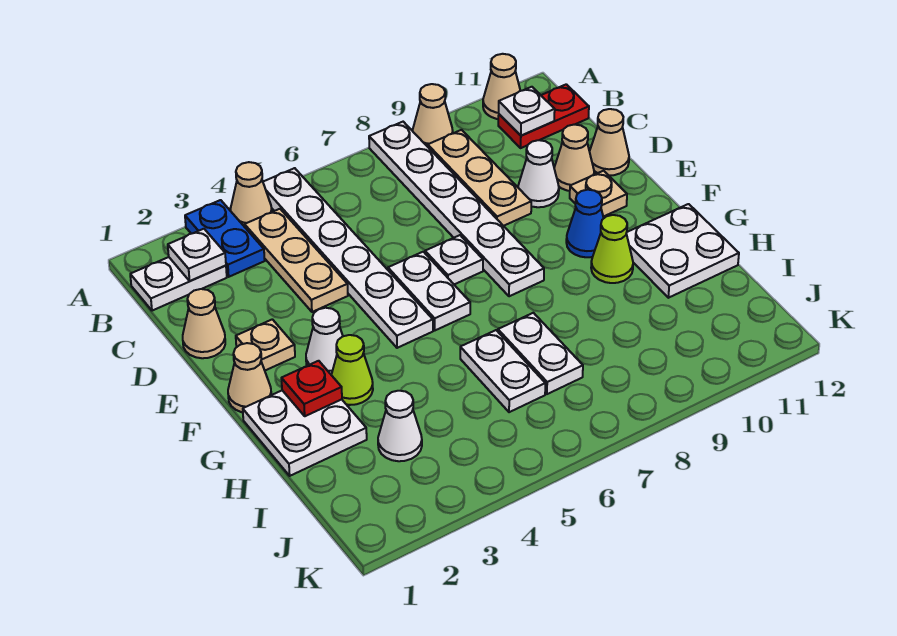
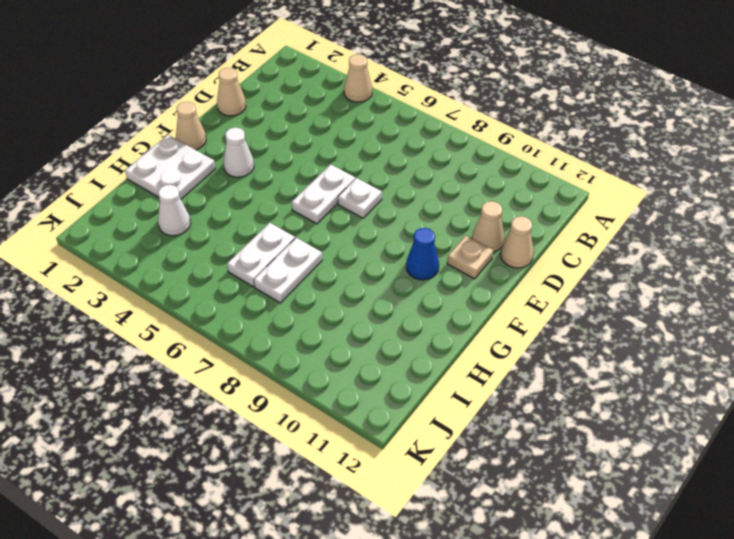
none -> blue 1x2 plate [185,200,265,277]
none -> white 1x6 plate [263,168,433,348]
none -> white 1x6 plate [369,122,544,296]
none -> tan 1x1 cone [413,84,453,147]

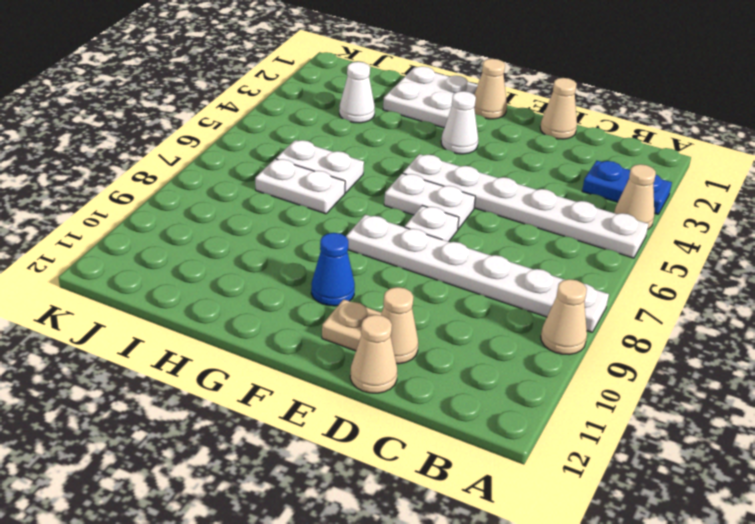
none -> tan 1x1 cone [483,54,520,119]
none -> white 1x2 plate [130,257,227,311]
none -> tan 1x3 plate [245,209,348,312]
none -> tan 1x3 plate [428,130,531,226]

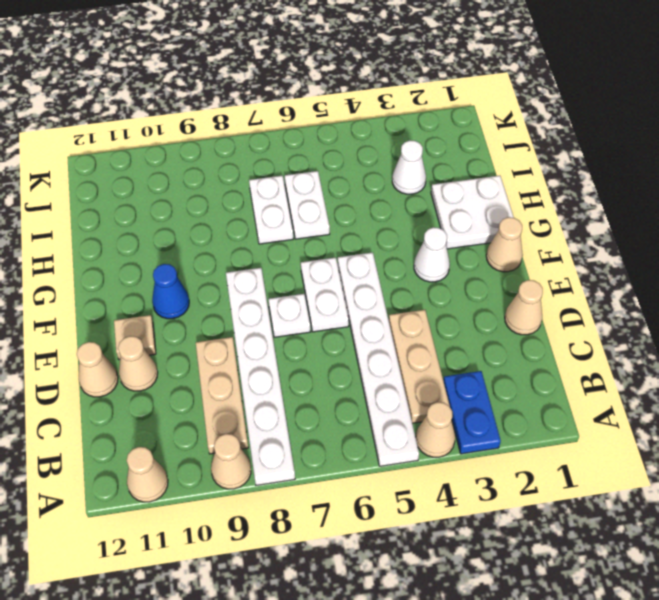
none -> white 1x2 plate [130,257,227,311]
none -> red 1x2 plate [498,84,589,148]
none -> white 1x1 cone [518,140,559,207]
none -> tan 1x1 plate [236,319,295,370]

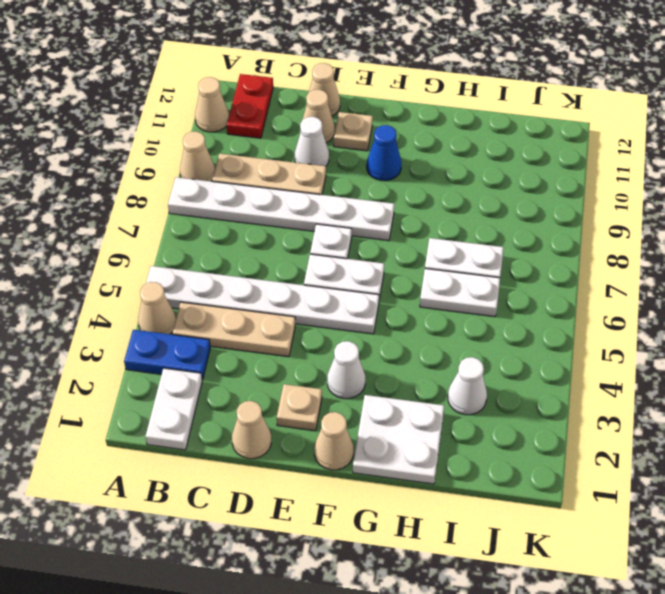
none -> lime 1x1 cone [332,335,373,405]
none -> lime 1x1 cone [591,215,633,283]
none -> white 2x2 plate [626,204,739,298]
none -> white 1x1 plate [168,229,226,281]

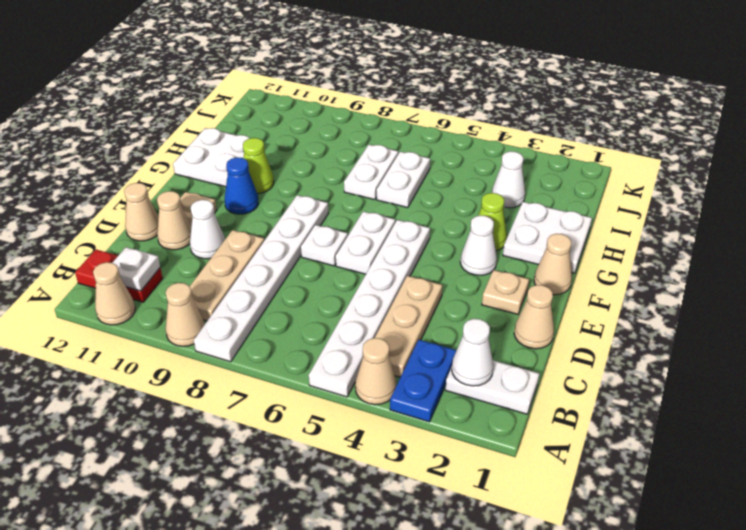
white 1x1 cone [452,319,494,386] -> white 1x1 plate [168,229,226,281]
none -> red 1x1 plate [281,361,342,416]

